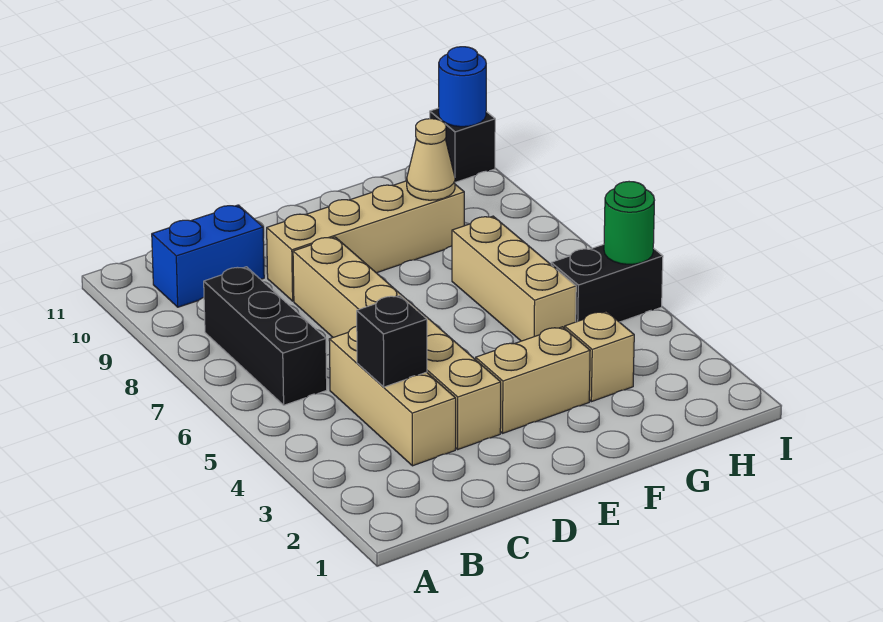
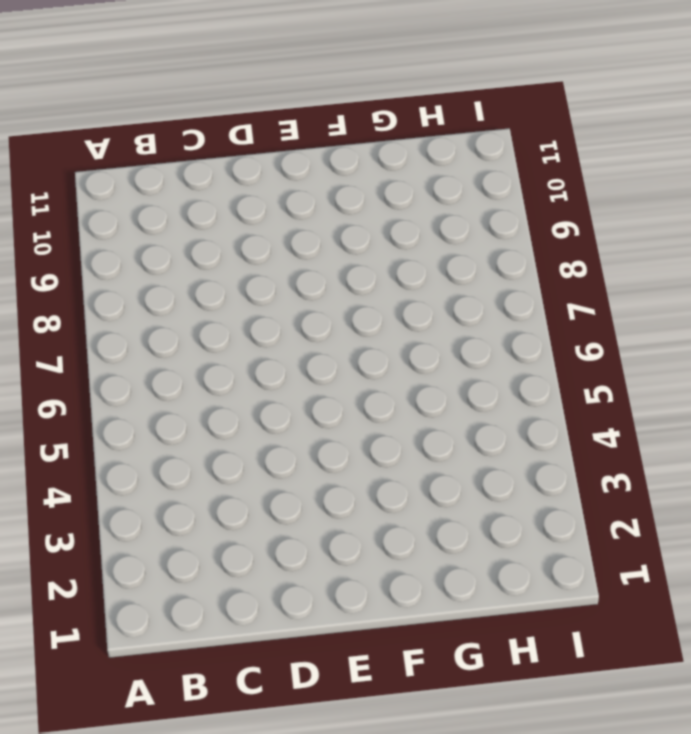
none -> black 1x3 brick [204,267,327,405]
none -> blue 1x2 brick [152,205,264,307]
none -> tan 1x3 brick [329,326,456,466]

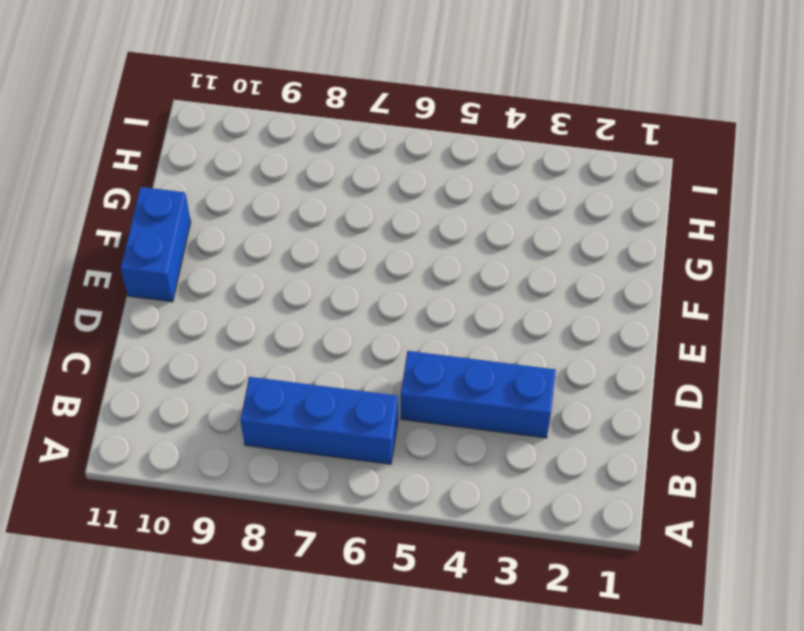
blue 1x3 brick [240,377,398,464] -> black 1x3 brick [204,267,327,405]
blue 1x3 brick [401,351,556,438] -> tan 1x3 brick [329,326,456,466]
blue 1x2 brick [121,187,191,302] -> blue 1x2 brick moved to [152,205,264,307]
none -> tan 1x6 brick [293,237,501,449]
none -> tan 1x4 brick [267,181,464,301]
none -> tan 1x2 brick [476,327,590,433]

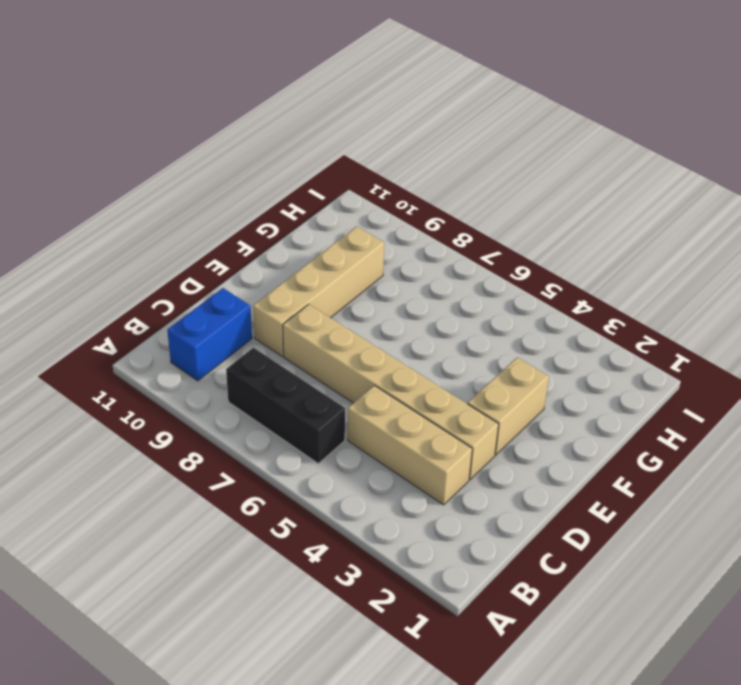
none -> tan 1x1 brick [565,311,634,402]
none -> tan 1x3 brick [452,216,576,341]
none -> black 1x2 brick [551,244,663,322]

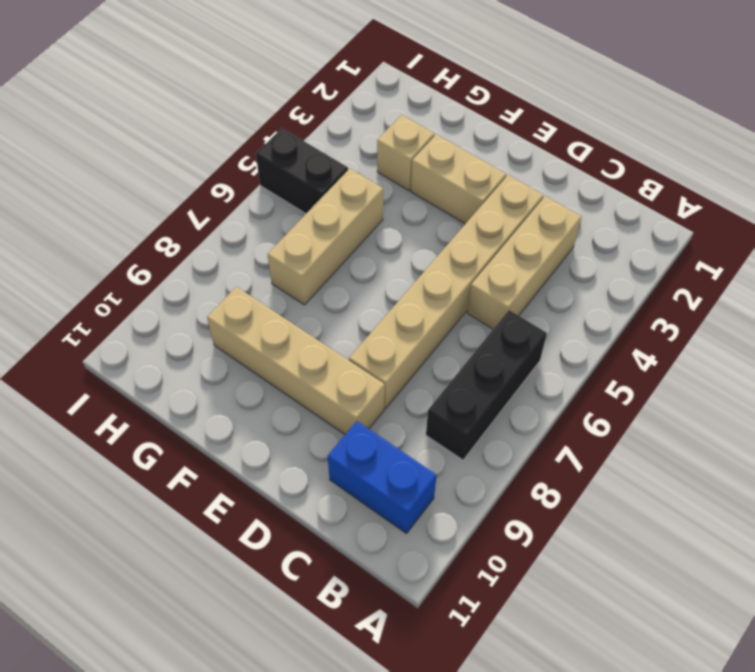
none -> black 1x1 brick [430,108,495,182]
none -> black 1x1 brick [357,296,427,387]
none -> tan 1x1 cone [407,119,455,200]

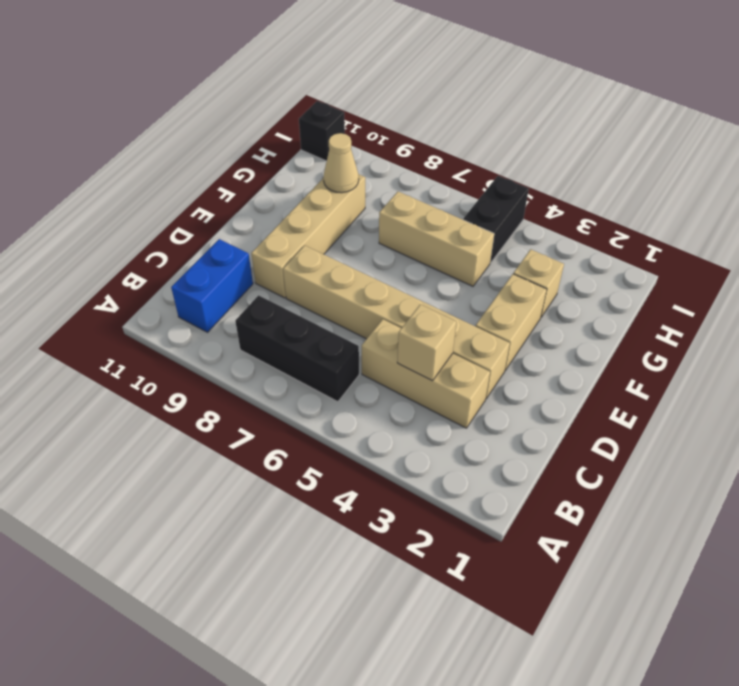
tan 1x1 brick [397,304,456,381] -> black 1x1 brick [357,296,427,387]
none -> green 1x1 round brick [604,182,654,264]
none -> blue 1x1 round brick [439,47,486,127]

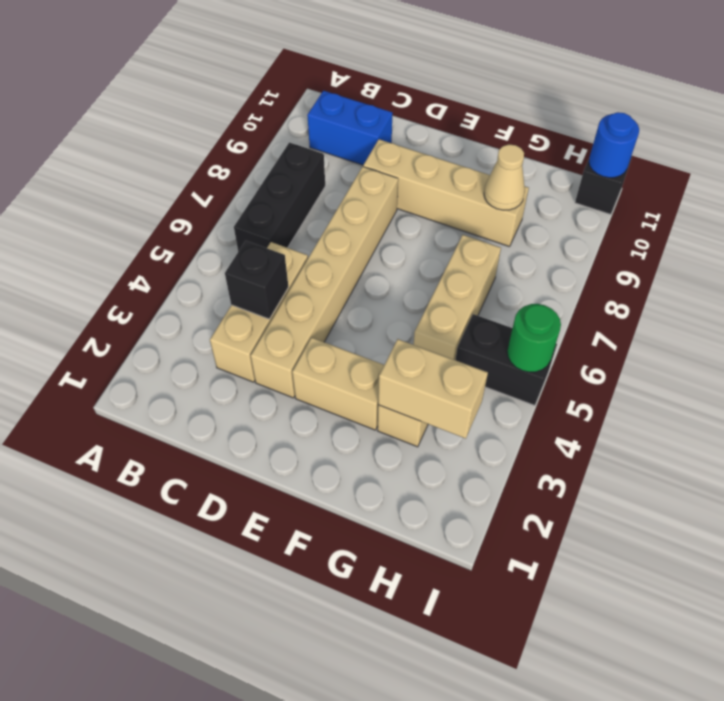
tan 1x2 brick [378,339,488,439] -> none

